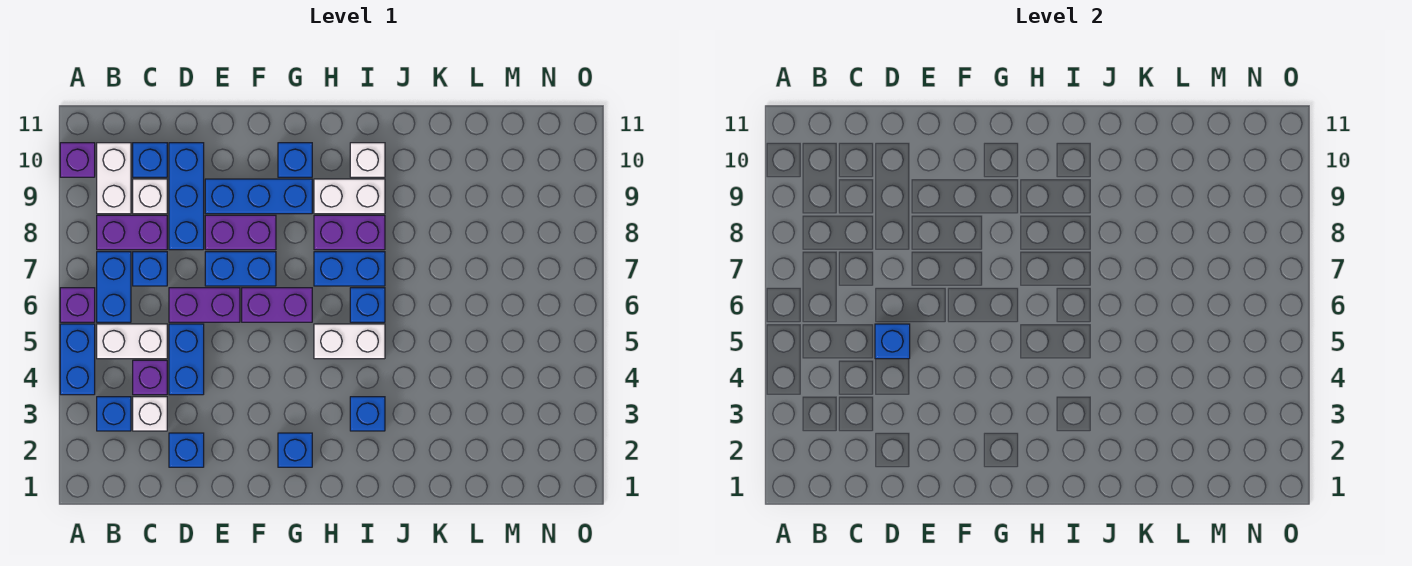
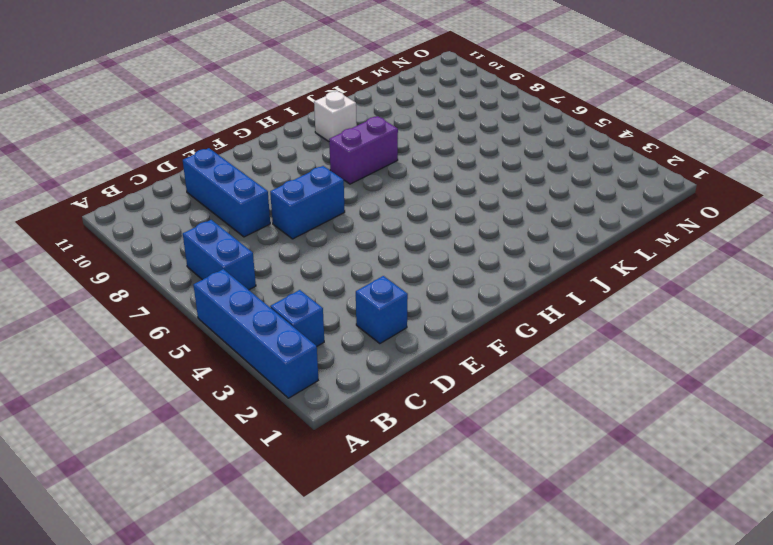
blue 1x4 brick [194,269,318,398] -> blue 1x2 brick [60,324,95,395]
none -> purple 1x1 brick [60,288,95,322]
none -> purple 1x1 brick [60,143,95,177]
none -> white 1x2 brick [97,324,167,359]
none -> purple 1x2 brick [97,215,167,250]

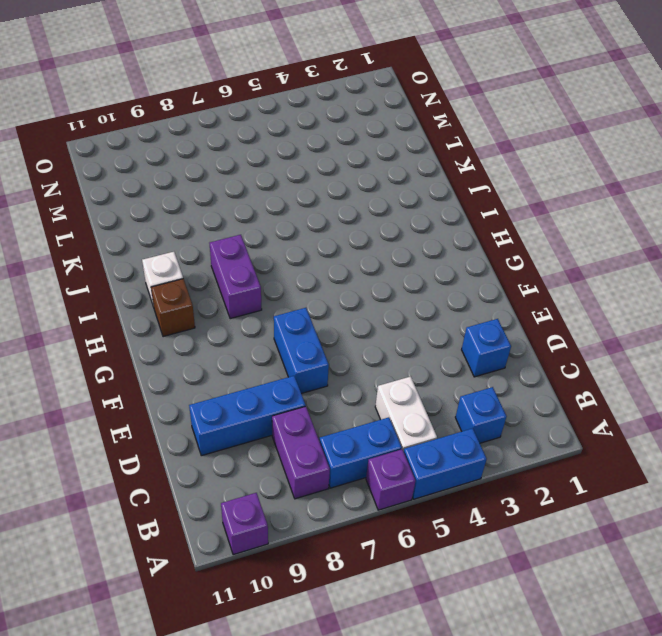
brown 1x1 brick [151,279,195,337] -> none
none -> white 1x2 brick [97,143,131,214]
none -> white 1x1 brick [133,397,167,431]
none -> purple 1x1 brick [133,360,167,395]
none -> blue 1x1 brick [133,252,167,286]

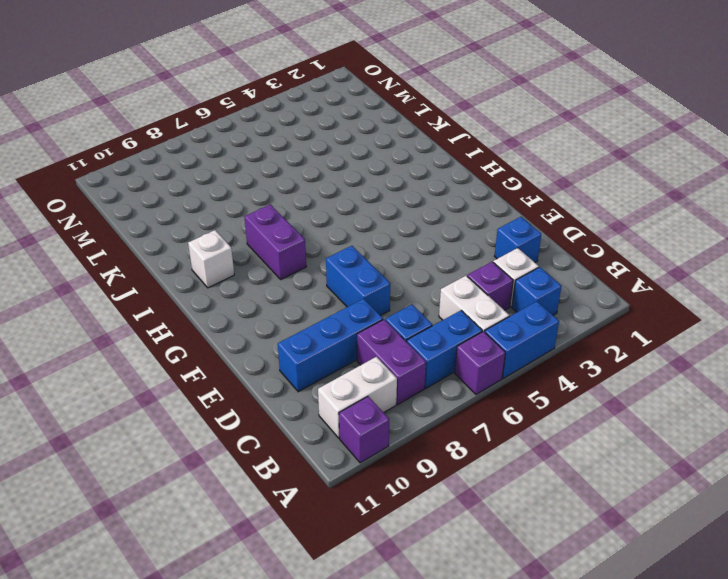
none -> white 1x1 brick [133,179,167,214]
none -> blue 1x1 brick [133,143,167,177]
none -> blue 1x2 brick [169,324,204,395]
none -> purple 1x2 brick [169,288,240,322]

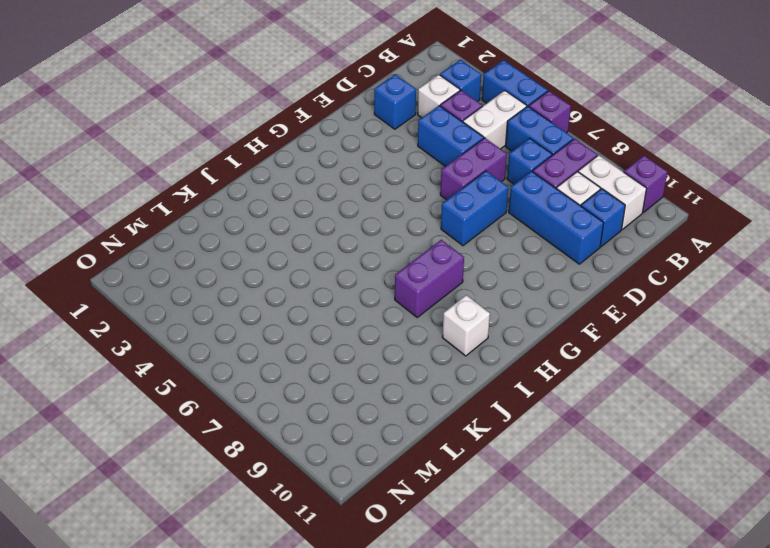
none -> purple 1x2 brick [205,215,276,250]
none -> blue 1x3 brick [205,179,312,214]
none -> purple 1x2 brick [242,288,312,322]
none -> blue 1x1 brick [278,433,312,467]

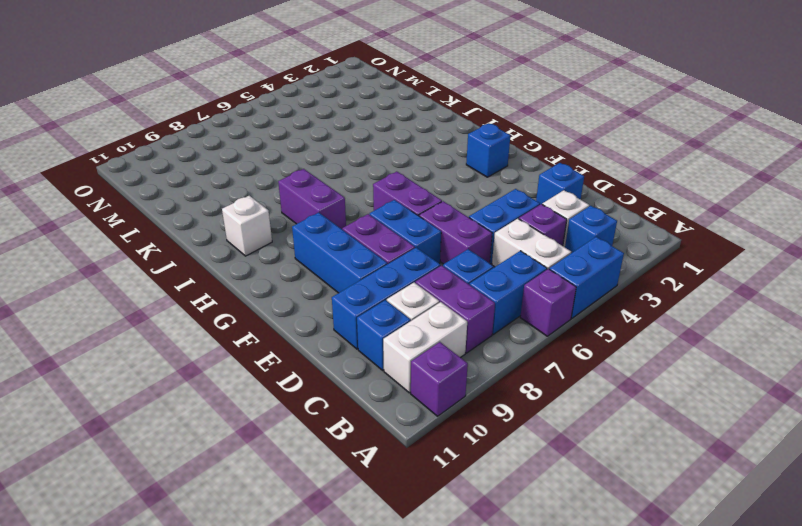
none -> blue 1x1 brick [278,143,312,177]
none -> white 1x2 brick [314,324,385,359]
none -> blue 1x2 brick [314,252,385,286]
none -> white 1x2 brick [314,179,385,214]

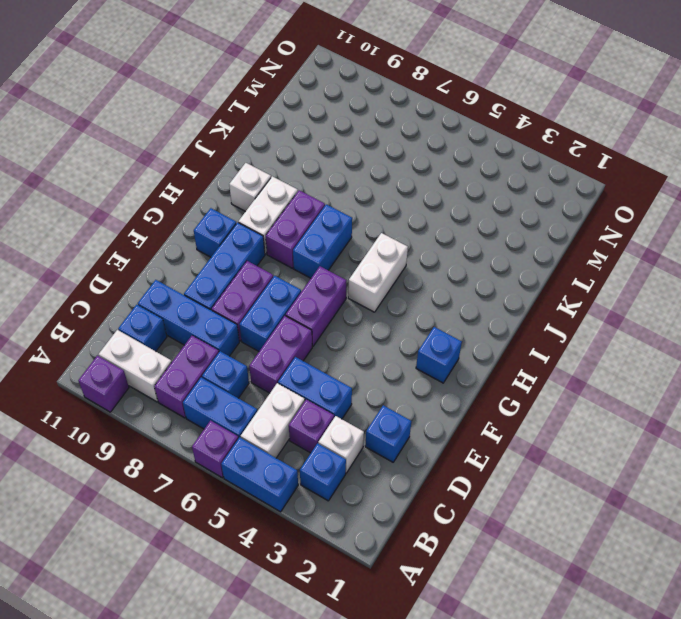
none -> white 1x1 brick [133,179,167,214]
none -> blue 1x1 brick [350,397,385,431]
none -> blue 1x1 brick [350,288,385,322]
none -> blue 1x1 brick [875,324,910,359]

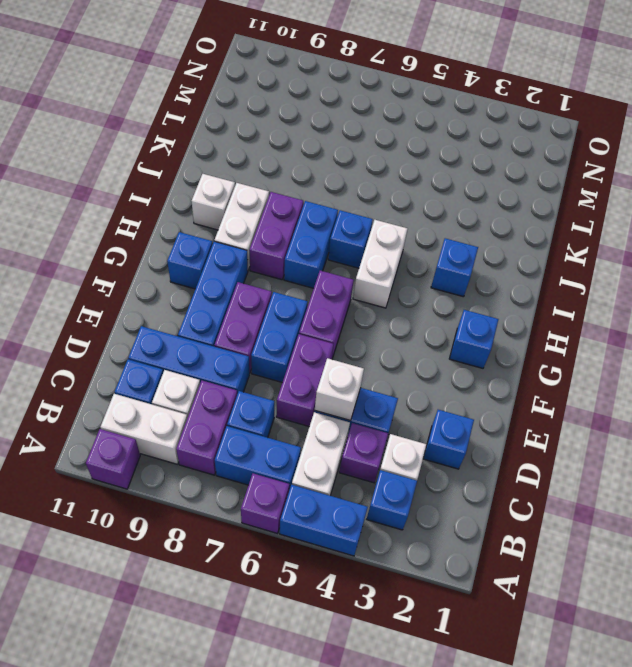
white 1x1 brick [315,358,364,420] -> blue 1x1 brick [875,324,910,359]

